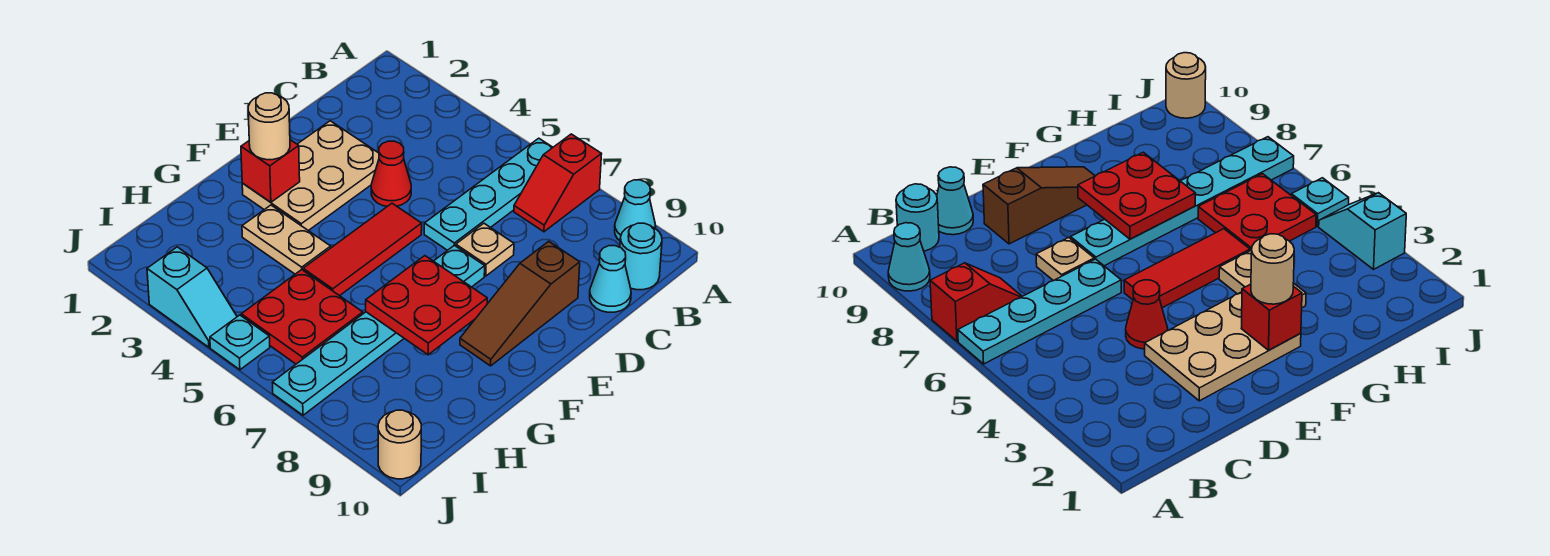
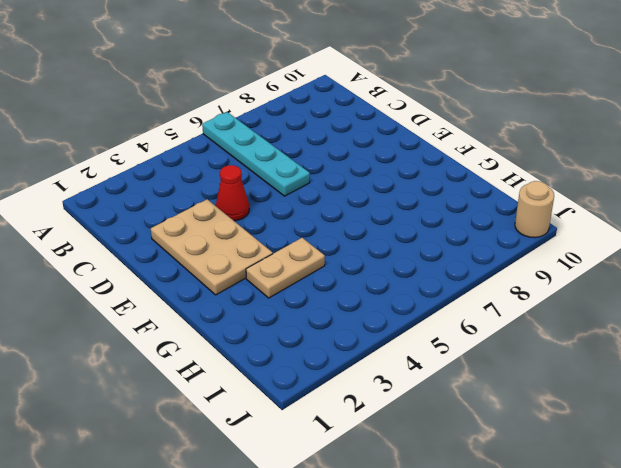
none -> red 1x2 slope [514,134,601,232]
none -> cyan 1x1 cone [615,180,656,240]
none -> cyan 1x1 round brick [620,223,662,290]

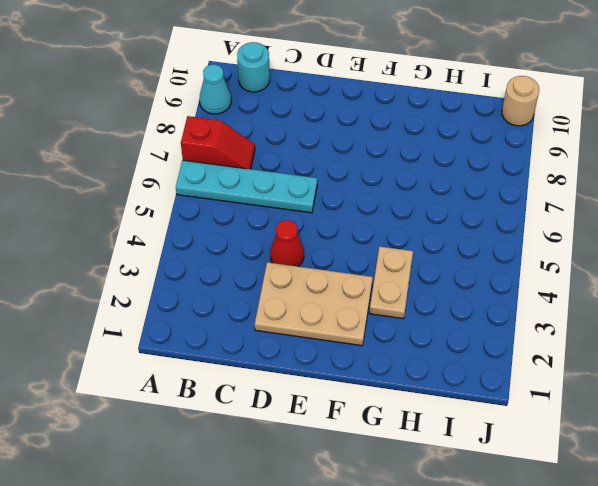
none -> cyan 1x1 cone [590,246,631,312]
none -> tan 1x1 plate [456,223,514,276]
none -> brown 1x3 slope [460,241,580,366]

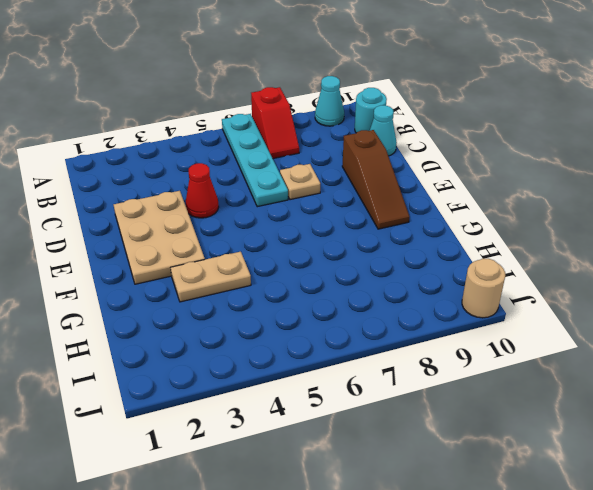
none -> red 1x3 tile [303,203,422,296]
none -> cyan 1x6 plate [272,245,485,415]
none -> red 2x2 plate [241,270,363,364]

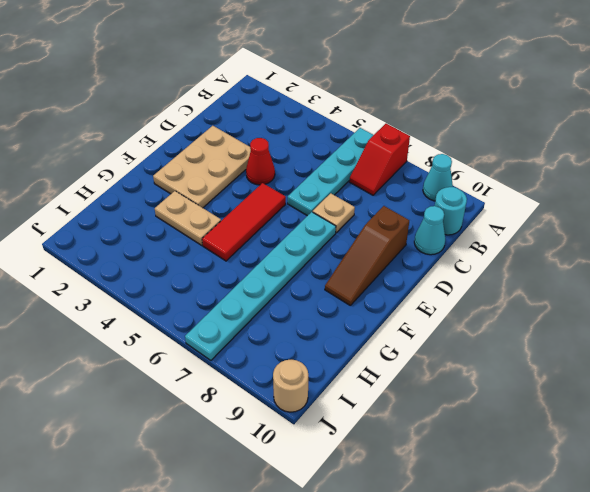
none -> red 2x2 plate [241,270,363,364]
none -> cyan 1x2 slope [147,247,237,347]
none -> cyan 1x1 plate [210,315,270,370]

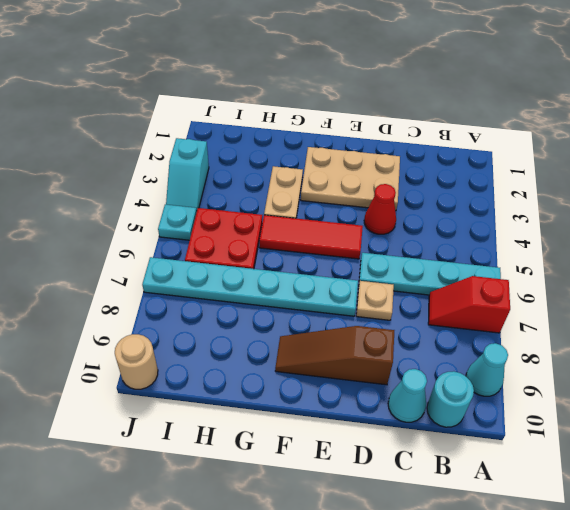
none -> red 1x1 brick [241,140,300,202]
none -> red 2x2 plate [366,256,487,355]
none -> tan 1x1 round brick [248,93,290,160]

